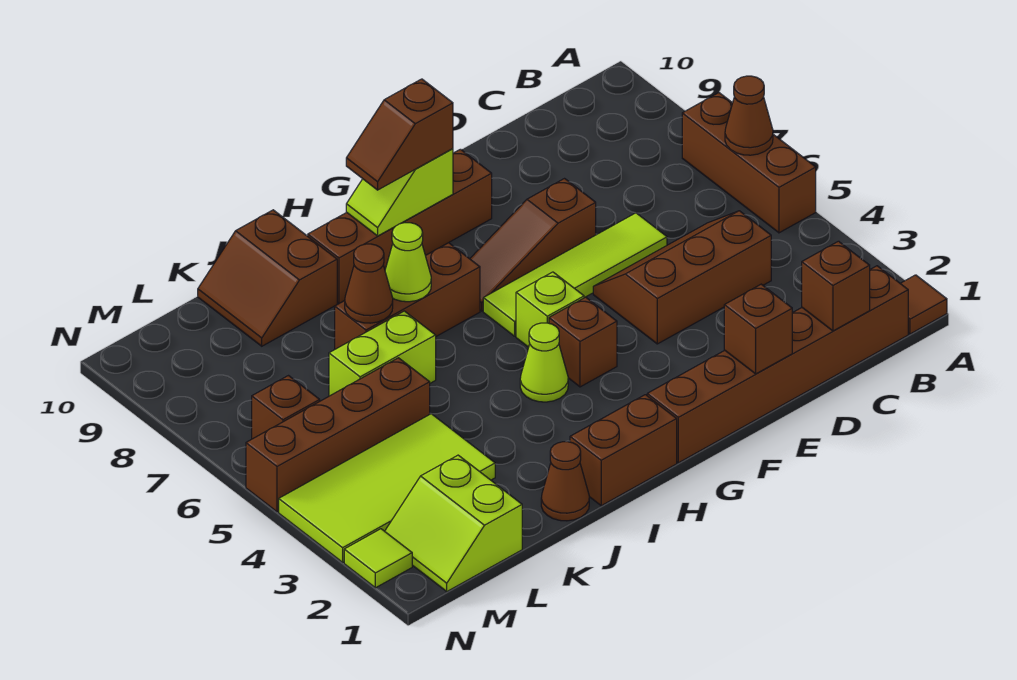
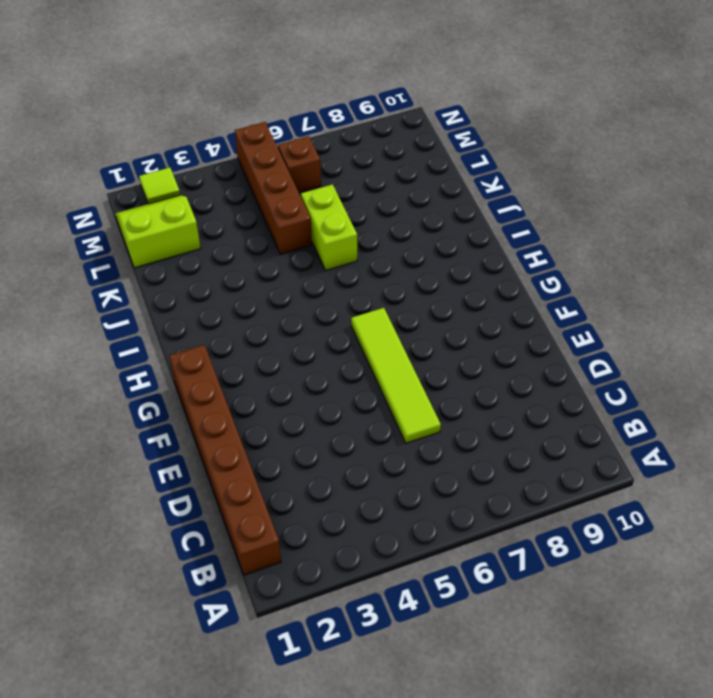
none -> brown 1x1 tile [900,275,947,334]
none -> brown 1x3 brick [682,93,816,233]
none -> brown 2x3 slope [593,211,771,344]

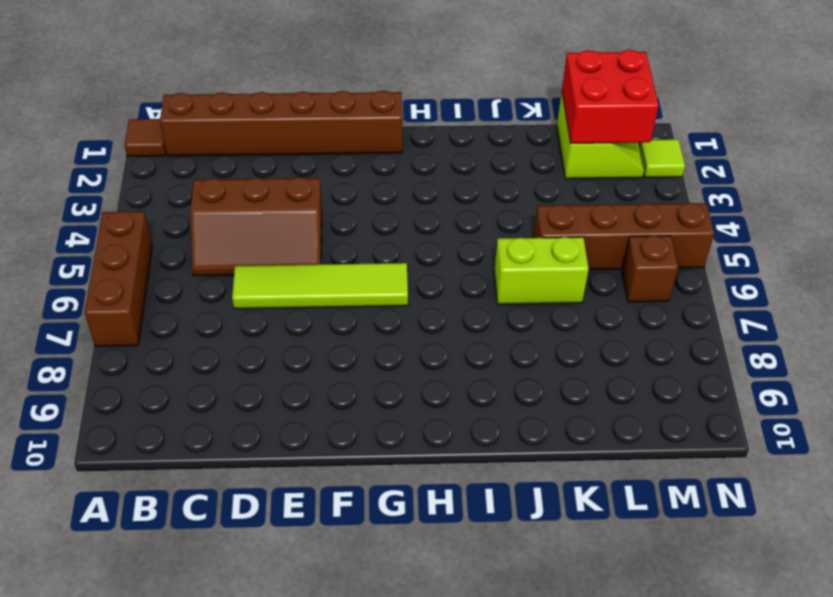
red 2x2 brick [562,50,659,143] -> none
none -> brown 1x3 slope [470,179,596,311]
none -> brown 1x4 brick [308,149,492,303]
none -> brown 1x1 brick [549,297,617,387]

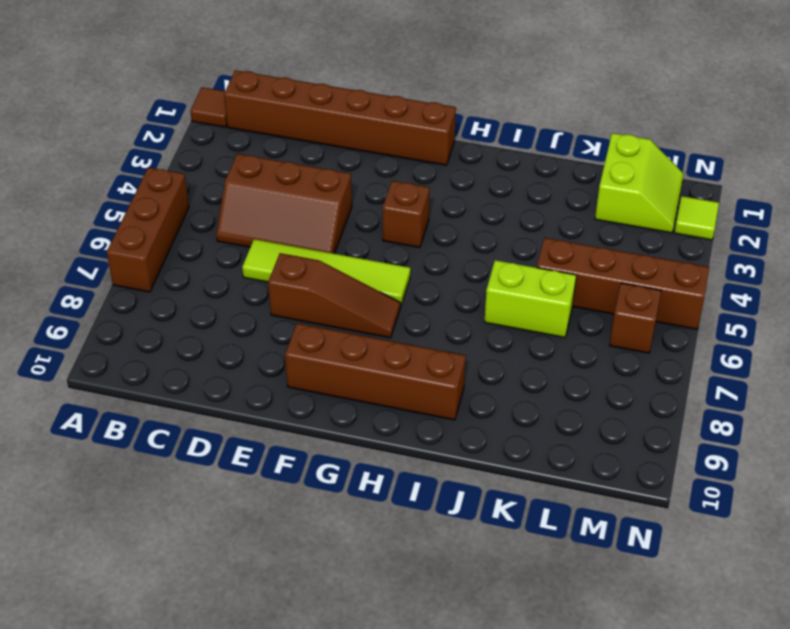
none -> lime 1x1 brick [516,272,584,347]
none -> brown 1x2 brick [570,395,677,506]
none -> lime 1x1 cone [520,323,568,402]

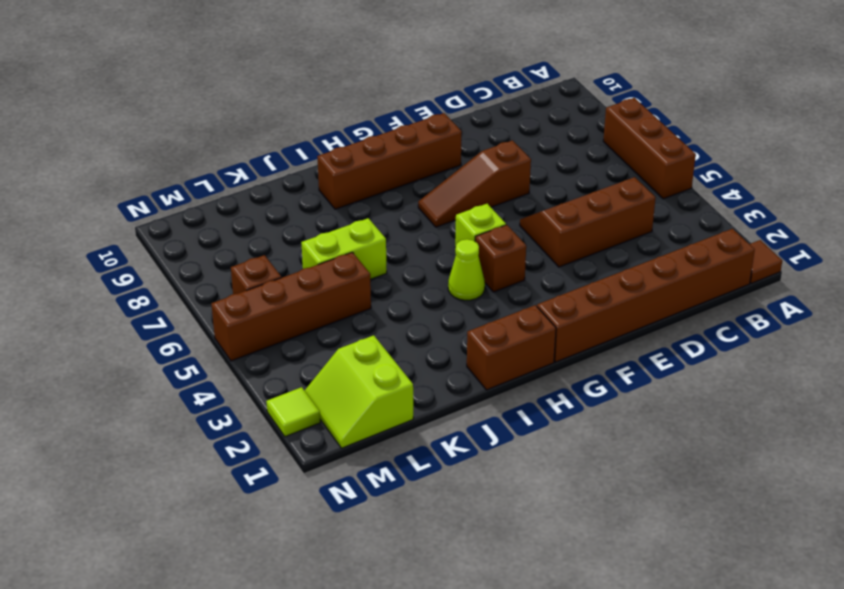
none -> lime 1x4 tile [483,213,667,336]
none -> brown 1x3 brick [335,243,480,349]
none -> brown 1x1 cone [541,442,589,521]

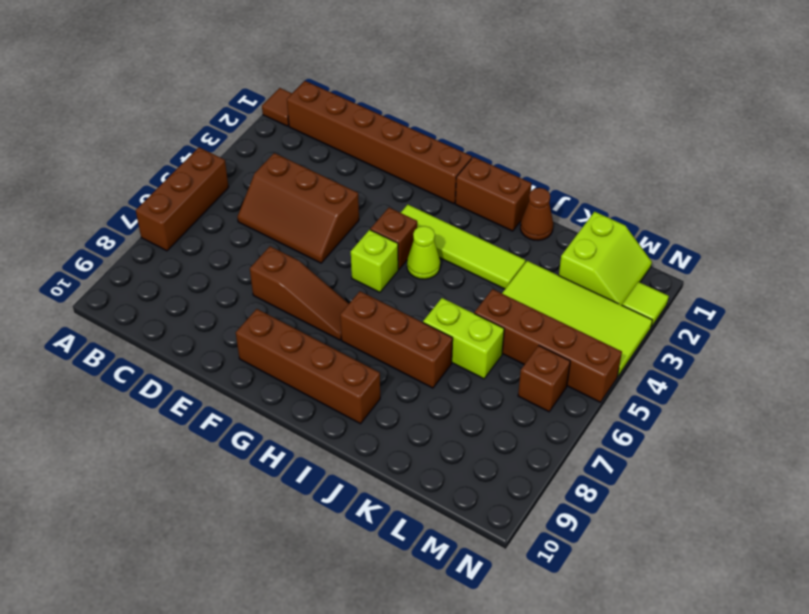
lime 1x4 tile [401,205,526,289] -> lime 1x4 tile moved to [483,213,667,336]
none -> brown 2x2 slope [198,210,337,346]
none -> brown 1x1 cone [725,76,773,155]
none -> brown 1x1 brick [802,241,870,331]

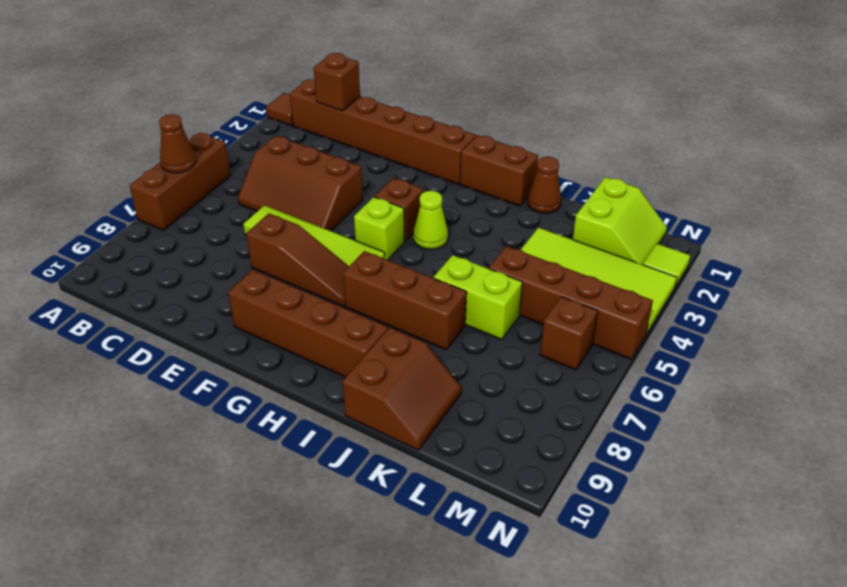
none -> brown 1x1 brick [724,284,792,374]
none -> lime 1x2 slope [346,149,453,236]
none -> lime 1x1 cone [385,223,431,302]

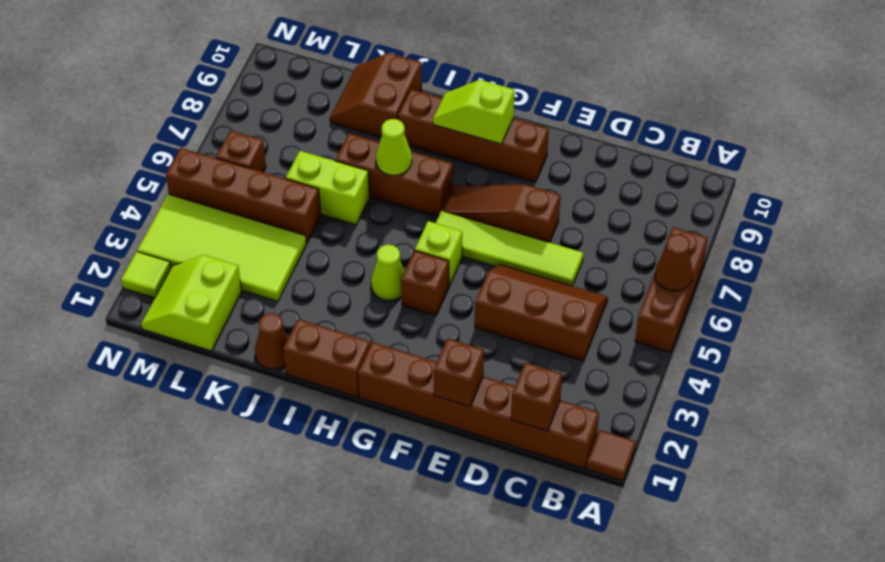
none -> brown 1x1 cone [345,244,393,323]
none -> brown 1x2 slope [346,79,453,190]

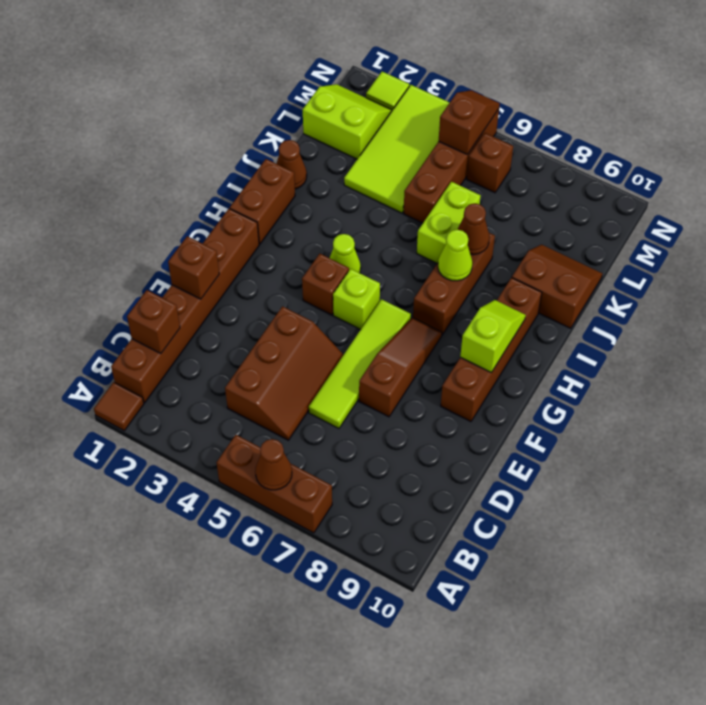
brown 1x2 slope [439,90,500,154] -> brown 1x2 slope moved to [346,79,453,190]

